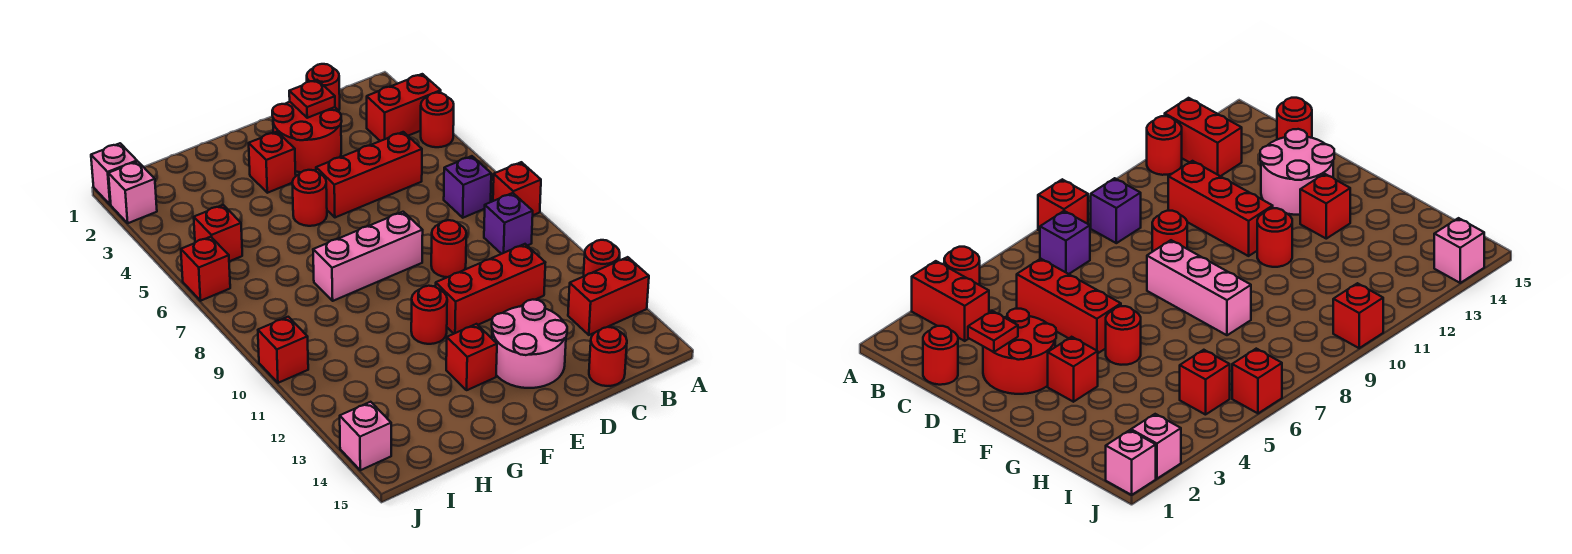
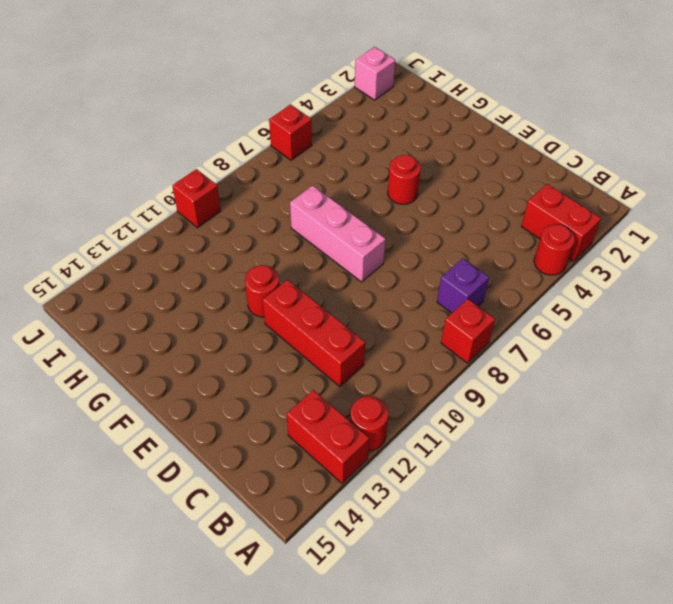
none -> purple 1x1 brick [484,193,533,254]
none -> red 1x1 round brick [307,64,340,111]
none -> red 1x3 brick [316,132,422,217]

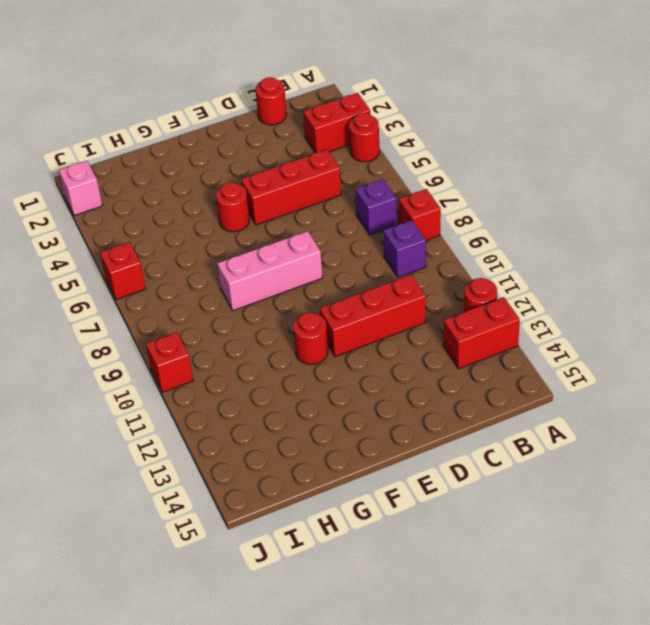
none -> red 1x1 round brick [589,327,627,386]
none -> red 2x2 round brick [272,102,342,172]
none -> red 1x1 round brick [431,220,466,277]

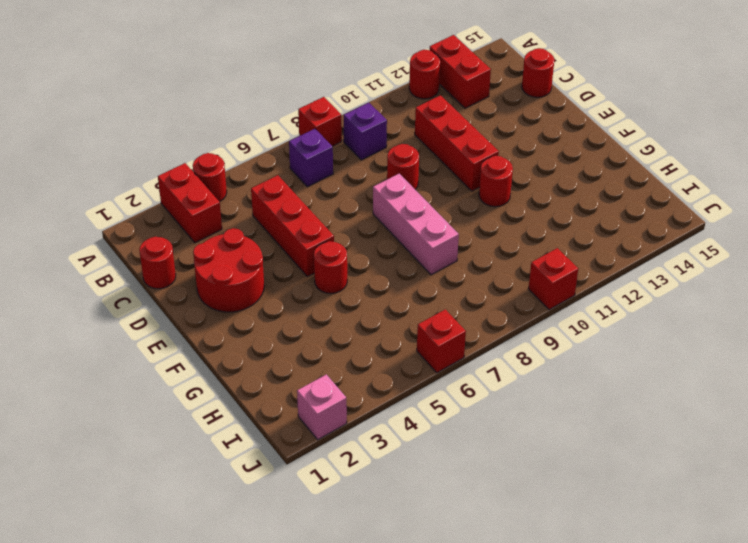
none -> pink 2x2 round brick [492,300,567,388]
none -> red 1x1 brick [249,132,296,193]
none -> red 1x1 brick [446,324,497,390]

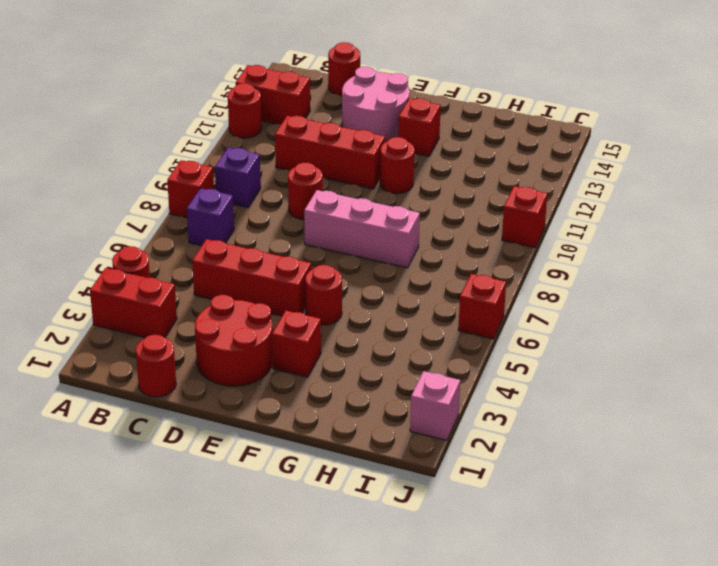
none -> red 1x1 brick [194,205,242,261]
none -> pink 1x1 brick [91,143,137,205]
none -> pink 1x1 brick [340,402,391,470]

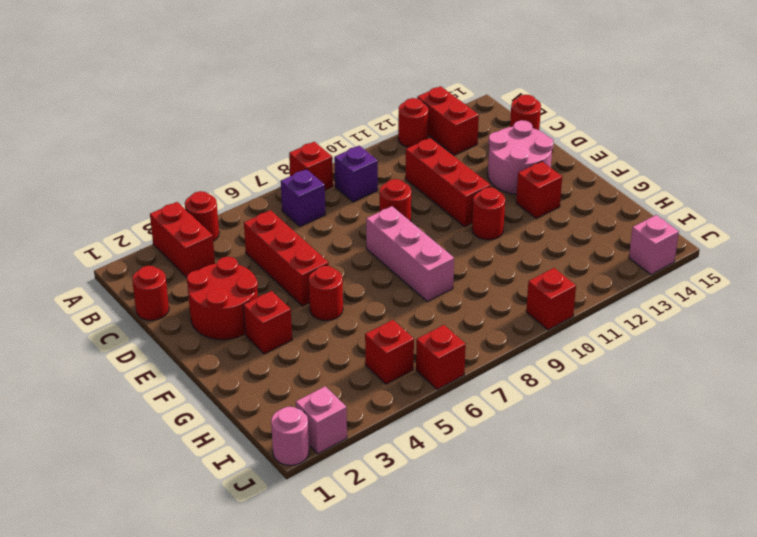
pink 1x1 round brick [271,407,309,465] -> pink 1x1 brick [91,143,137,205]
none -> red 1x1 plate [289,80,335,118]

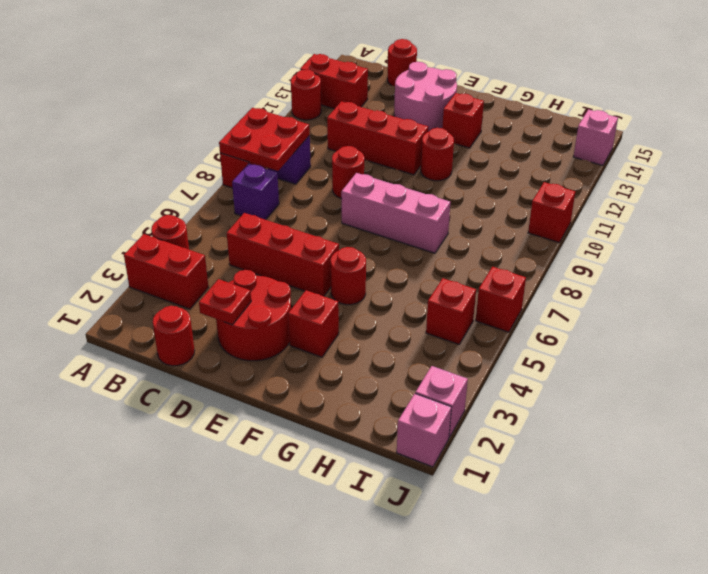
red 2x2 plate [219,108,310,171] -> none

